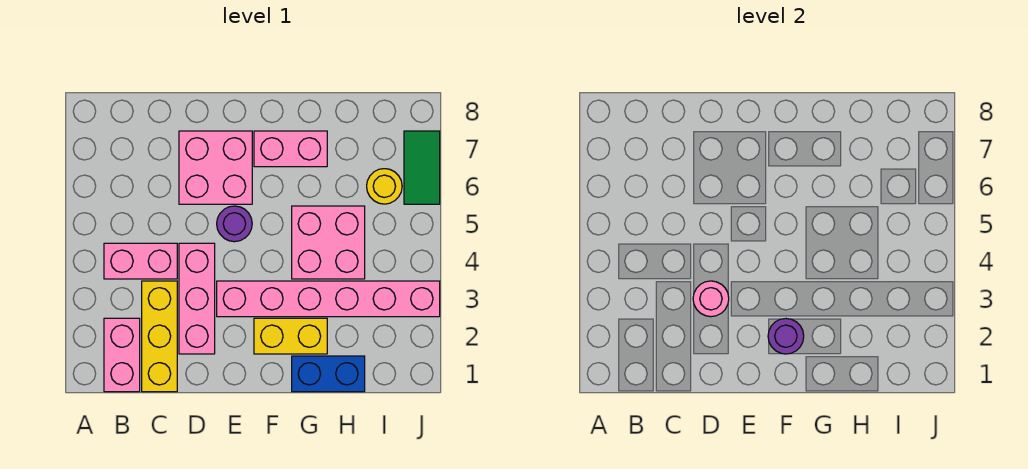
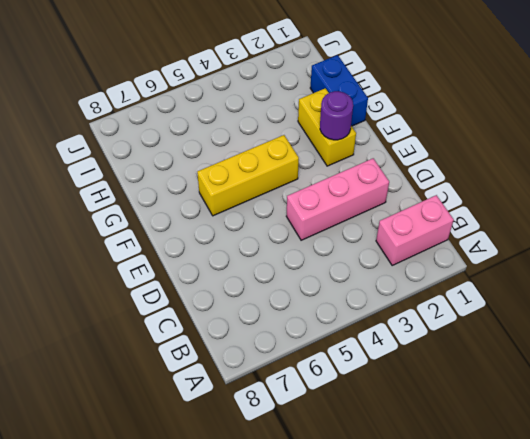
yellow 1x3 brick [197,135,299,216] -> yellow 1x3 brick moved to [142,281,177,392]
none -> pink 1x2 brick [104,243,177,279]
none -> pink 2x2 brick [179,131,252,204]
none -> pink 1x6 brick [217,281,440,317]

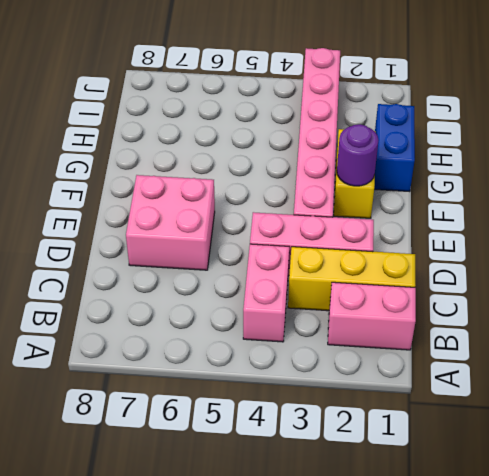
none -> purple 1x1 round brick [217,206,252,242]
none -> pink 1x2 brick [254,131,327,167]
none -> pink 2x2 brick [292,206,365,279]

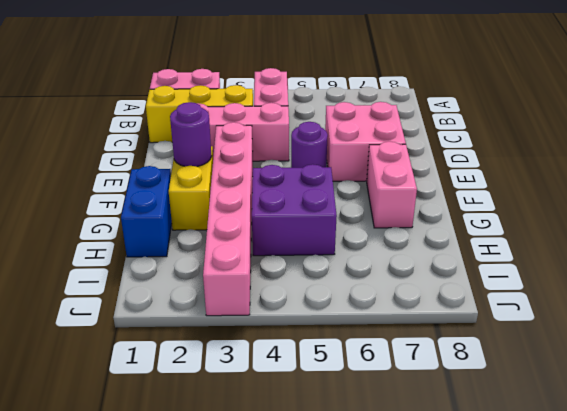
purple 2x2 brick [252,164,337,256] -> pink 2x2 brick [292,206,365,279]
none -> yellow 1x1 round brick [367,169,402,204]
none -> green 1x2 tile [404,131,440,204]
none -> pink 1x1 round brick [693,281,729,317]

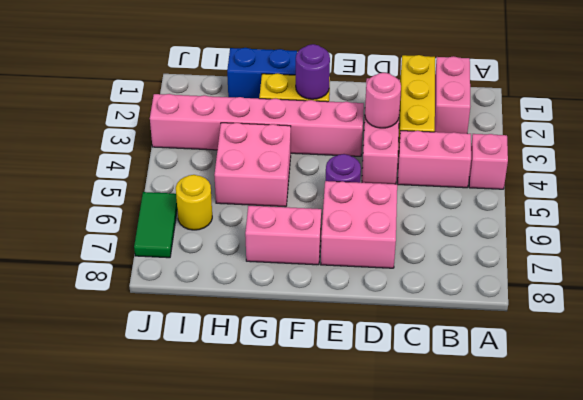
pink 1x1 brick [469,134,508,189] -> none

